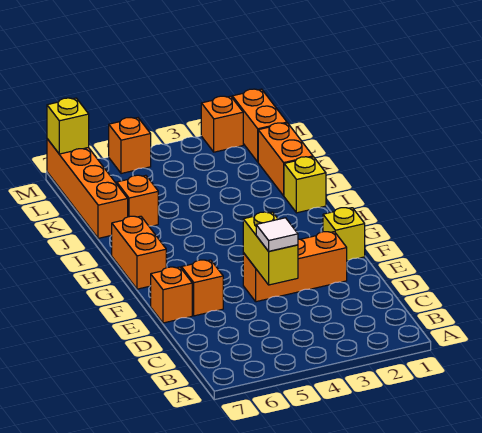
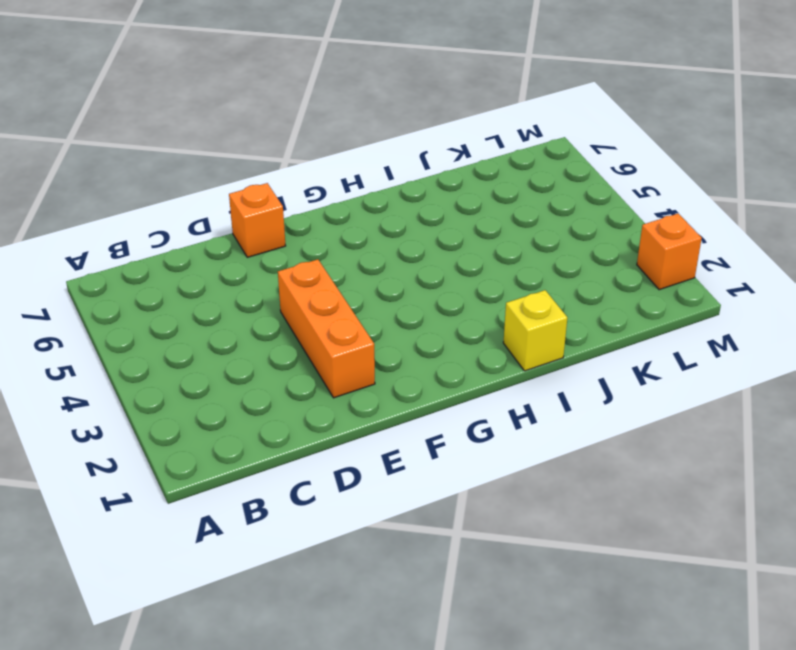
none -> orange 1x1 brick [181,260,223,316]
none -> yellow 1x1 brick [323,208,365,261]
none -> orange 1x2 brick [112,216,166,289]

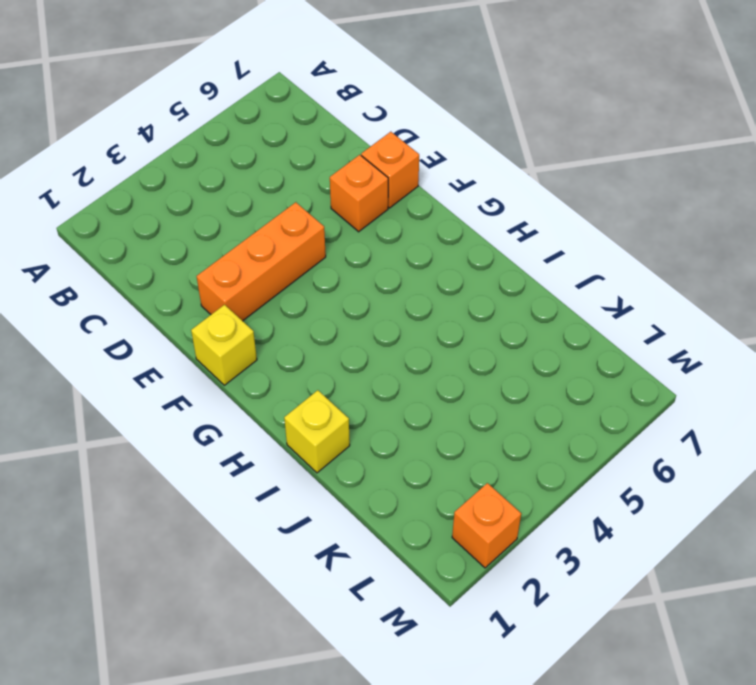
none -> orange 1x2 brick [112,216,166,289]
none -> orange 1x2 brick [258,123,313,196]
none -> orange 1x1 brick [117,175,158,226]

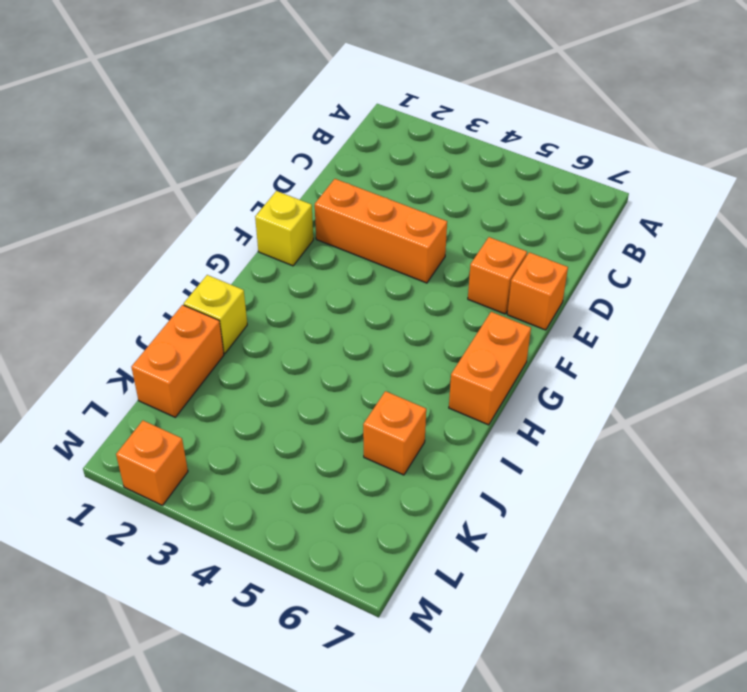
none -> orange 1x4 brick [47,139,128,238]
none -> orange 1x2 brick [232,89,287,162]
none -> orange 1x1 brick [109,118,151,174]

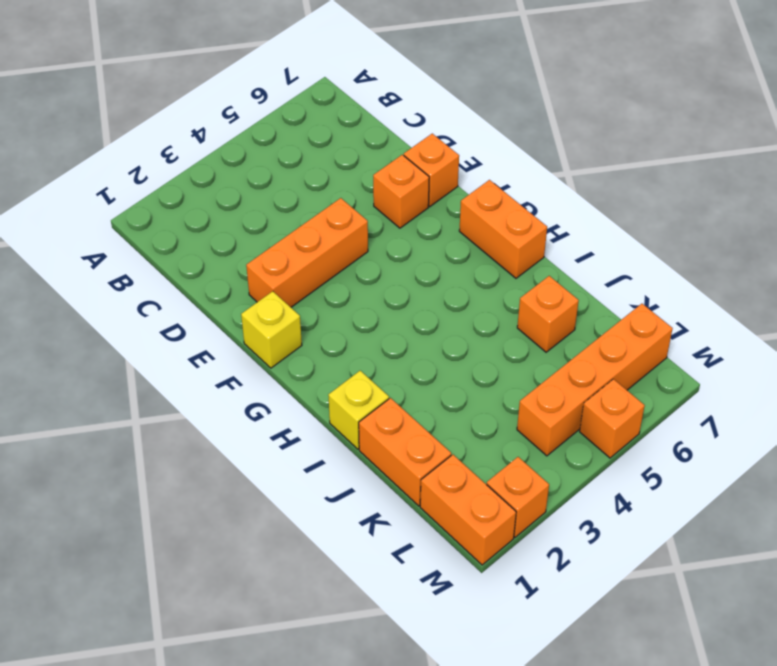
orange 1x4 brick [517,304,673,456] -> orange 1x4 brick turned to [47,139,128,238]
none -> yellow 1x2 brick [243,212,298,285]
none -> yellow 1x1 brick [47,98,89,154]
none -> white 1x1 tile [256,218,298,251]

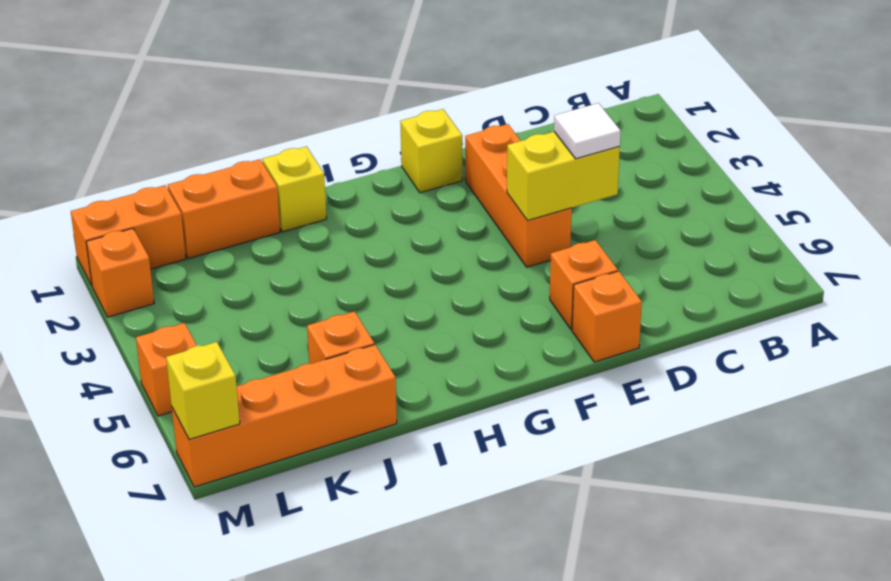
none -> orange 1x2 brick [112,216,166,289]

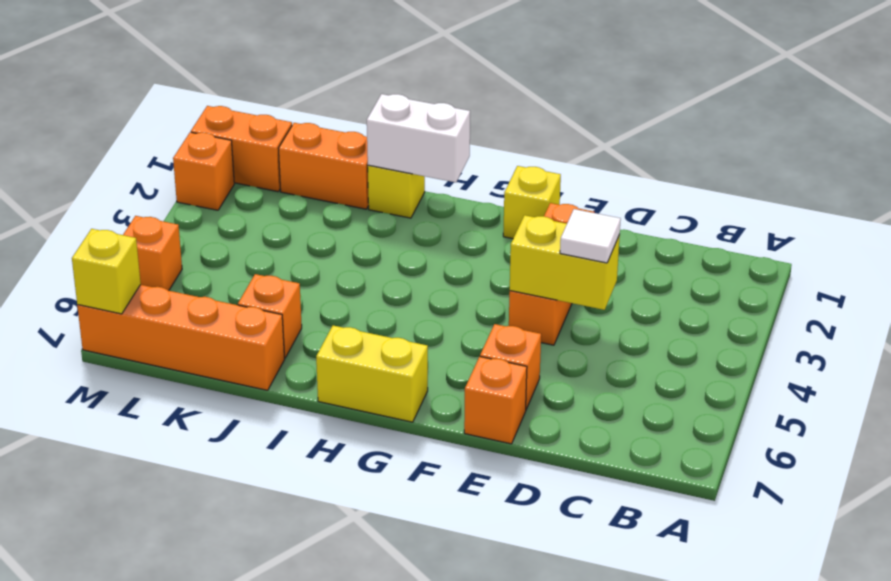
yellow 1x2 brick [316,326,428,422] -> orange 1x2 brick [112,216,166,289]
white 1x2 brick [367,94,470,182] -> none

